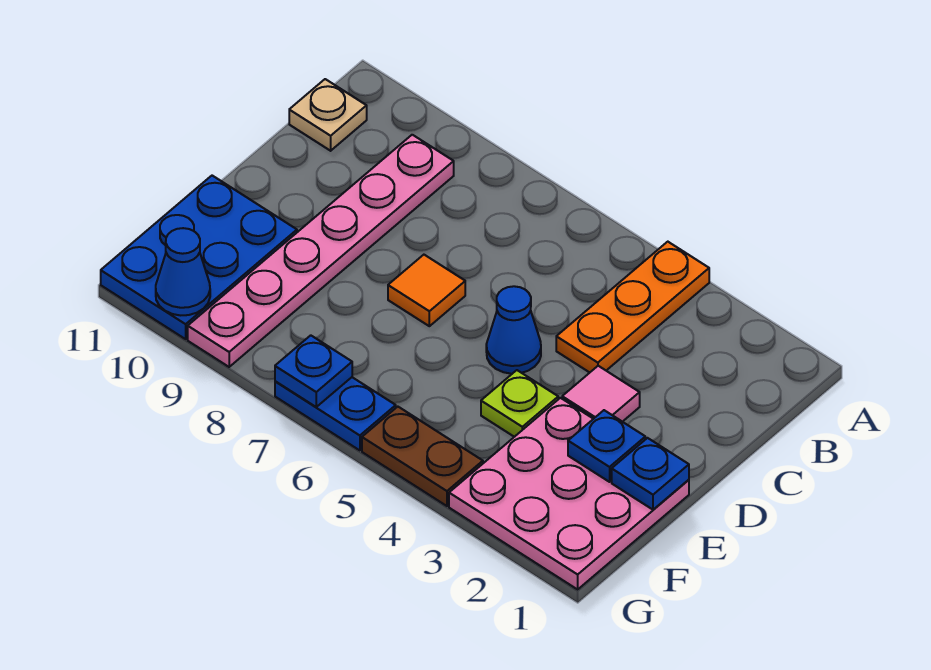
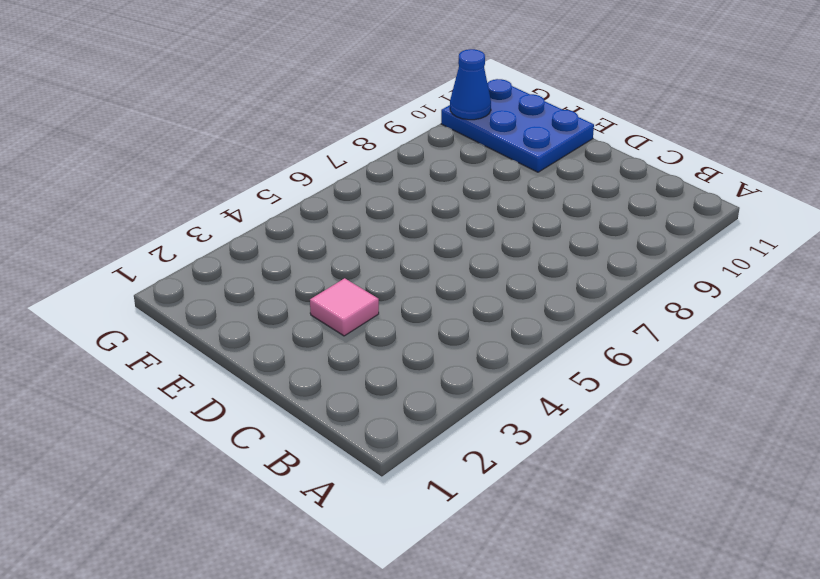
none -> orange 1x3 plate [556,242,709,372]
none -> pink 1x6 plate [188,135,454,367]
none -> tan 1x1 plate [289,79,367,151]

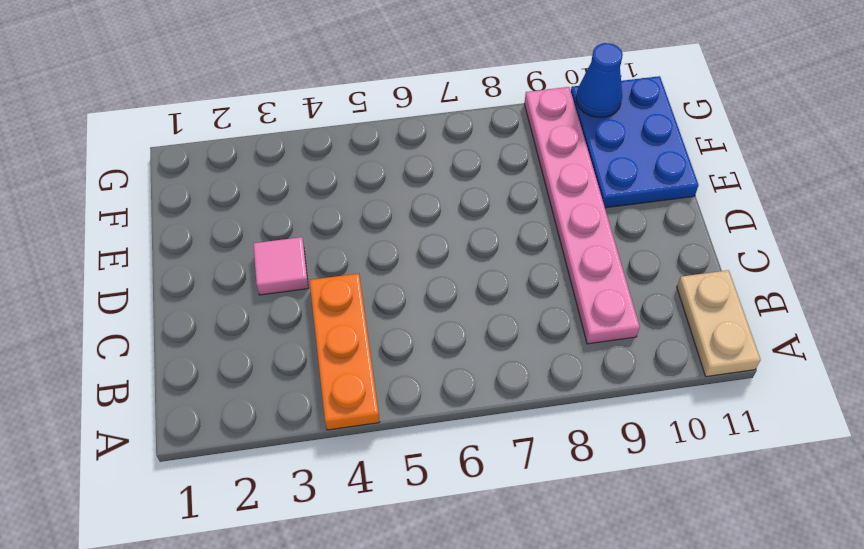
tan 1x2 plate [677,270,761,377] -> tan 1x1 plate [289,79,367,151]
none -> blue 1x1 cone [486,286,541,374]
none -> orange 1x1 tile [388,255,465,326]
none -> pink 3x3 plate [449,398,689,589]

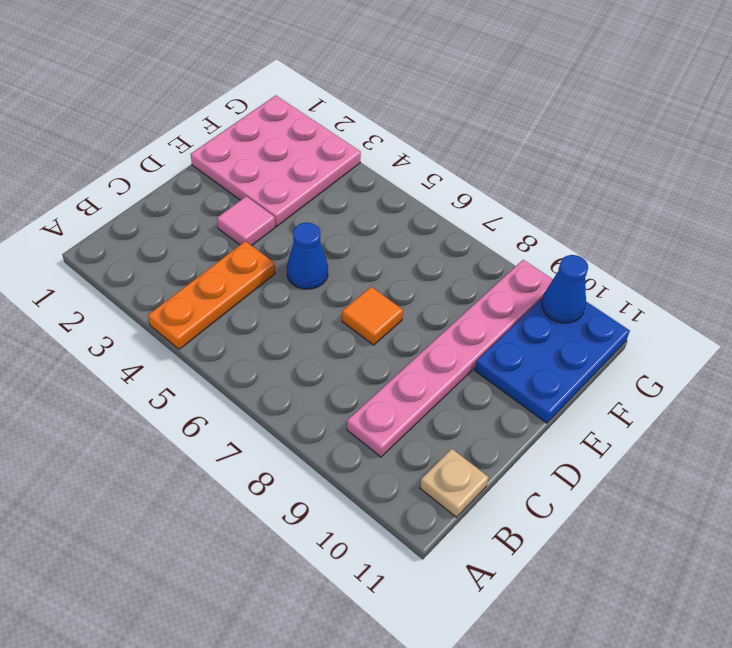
none -> lime 1x1 plate [481,370,558,437]
none -> brown 1x2 plate [362,407,483,506]
none -> blue 1x2 plate [275,377,396,450]

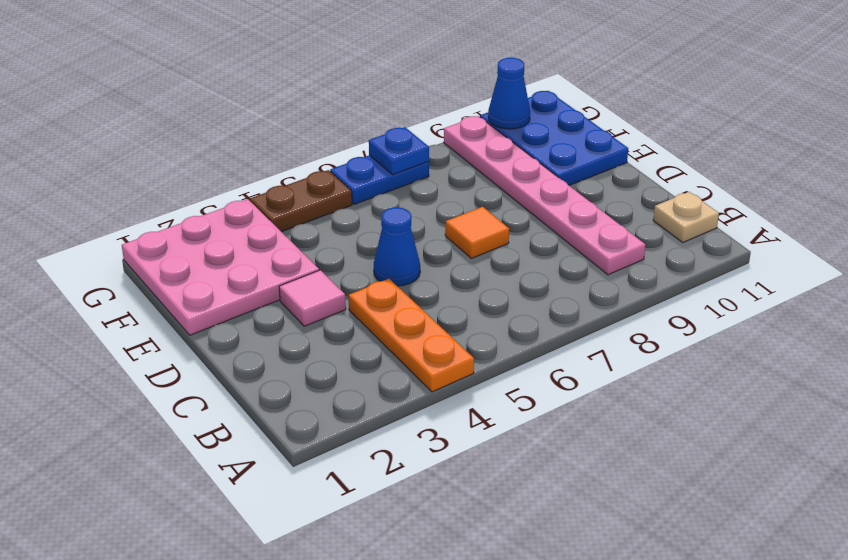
none -> lime 1x1 plate [481,370,558,437]
none -> blue 1x1 plate [612,438,689,510]
none -> blue 1x1 plate [568,410,645,482]

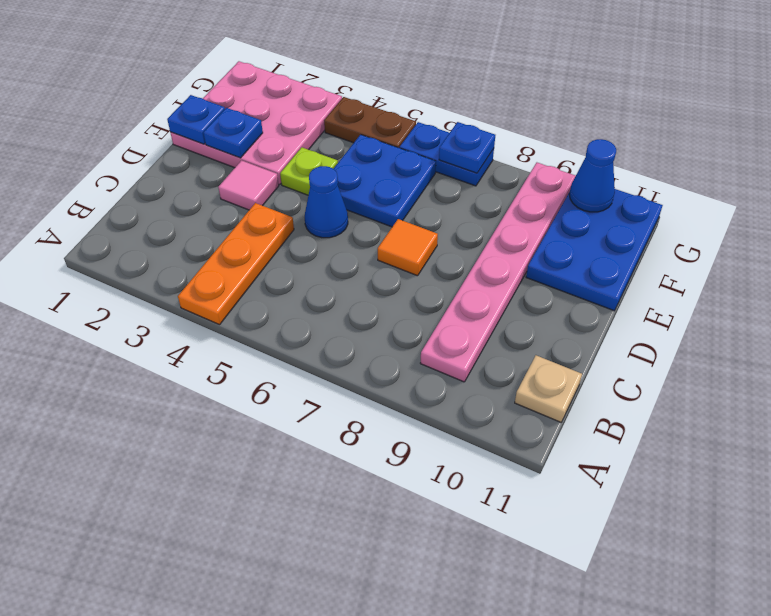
blue 2x2 plate [334,135,436,227] -> none

